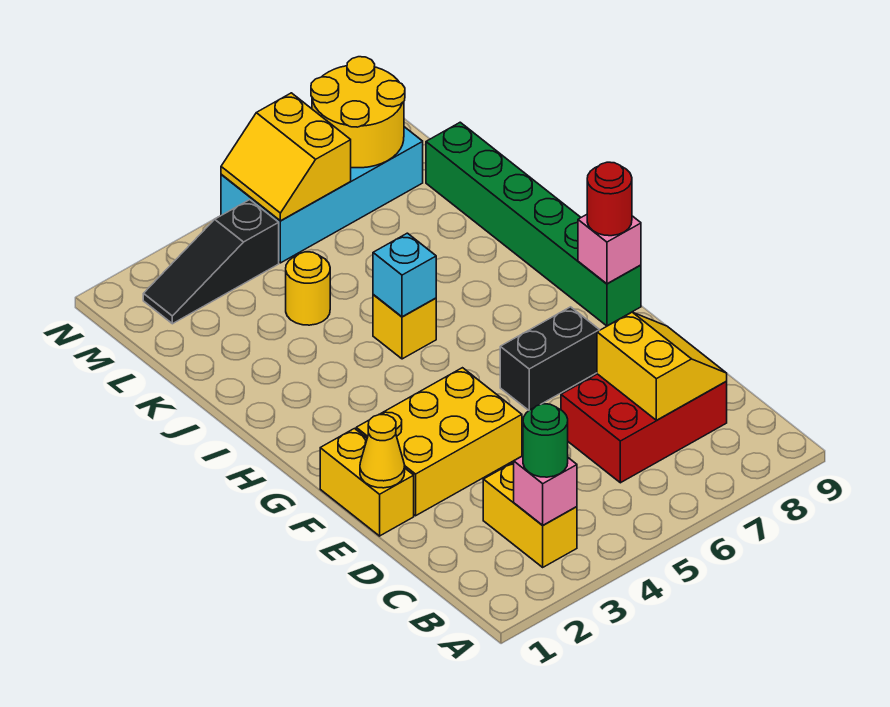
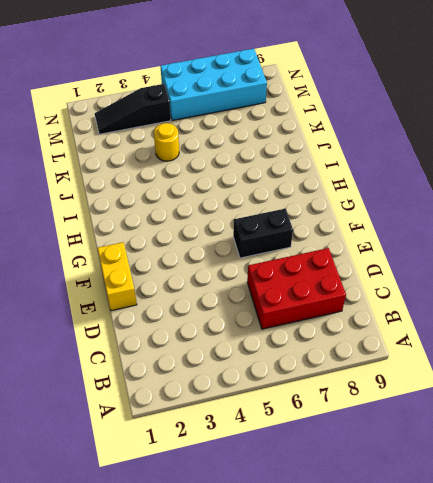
none -> yellow 1x2 brick [483,462,577,567]
none -> yellow 2x3 brick [356,368,522,516]
none -> green 1x6 brick [426,122,641,326]

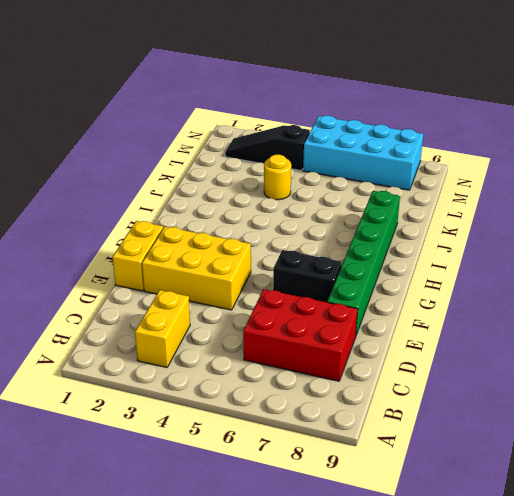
green 1x6 brick [327,191,400,335] -> green 1x6 brick moved to [426,122,641,326]
none -> yellow 1x1 brick [373,295,436,359]
none -> pink 1x1 brick [514,456,577,525]
none -> yellow 2x2 slope [597,312,727,420]

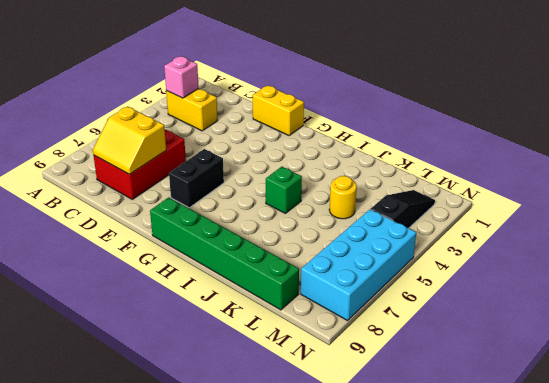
green 1x1 brick [266,167,302,214] -> yellow 1x1 brick [373,295,436,359]
none -> yellow 2x3 brick [356,368,522,516]
none -> yellow 1x1 cone [360,415,405,488]
none -> pink 1x1 brick [578,215,641,284]

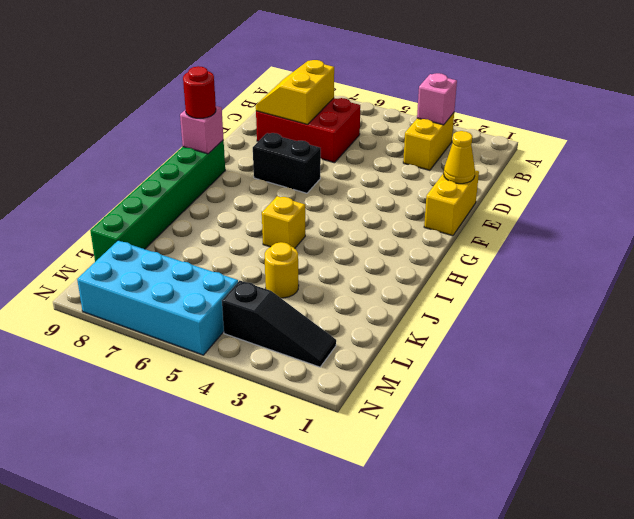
none -> yellow 2x3 brick [356,368,522,516]
none -> cyan 1x1 brick [373,233,436,317]
none -> yellow 2x2 slope [221,93,351,221]

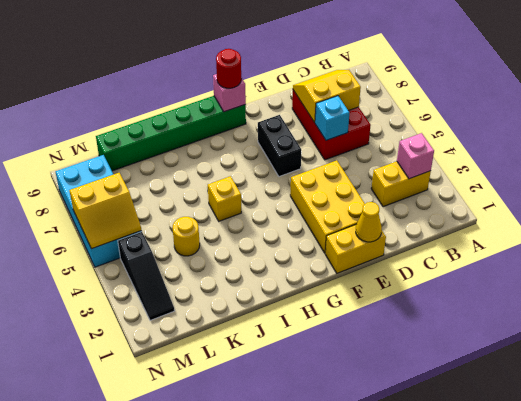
cyan 1x1 brick [315,96,350,140] -> cyan 1x1 brick moved to [373,233,436,317]
none -> yellow 2x2 round brick [311,57,405,168]
none -> green 1x1 round brick [523,404,568,477]

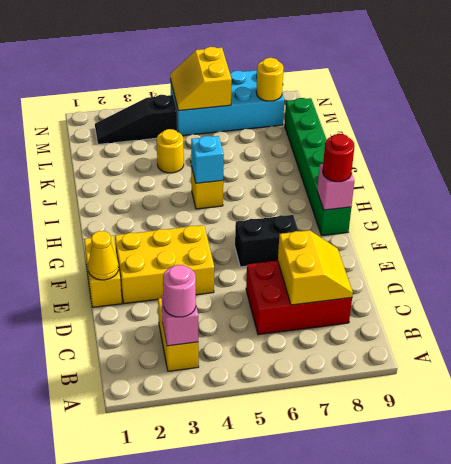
pink 1x1 round brick [163,265,196,317] -> green 1x1 round brick [523,404,568,477]
yellow 1x1 round brick [256,58,284,101] -> yellow 2x2 round brick [311,57,405,168]

